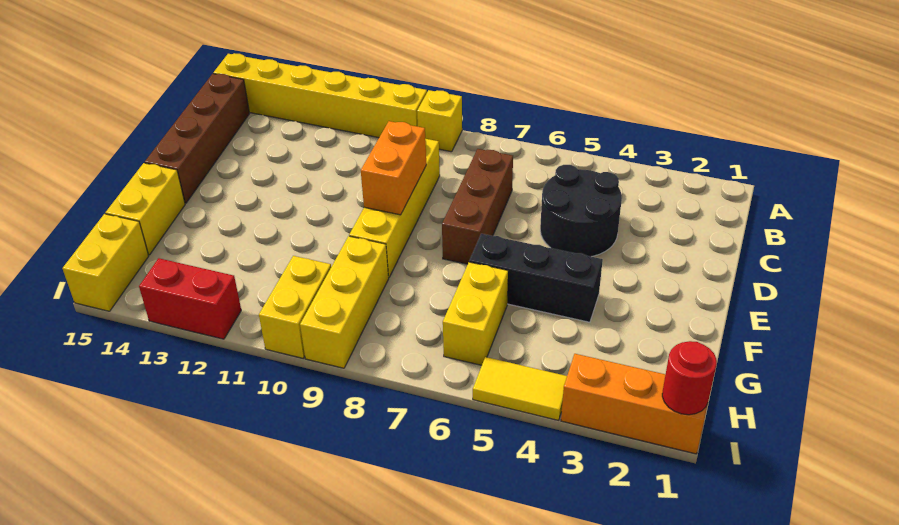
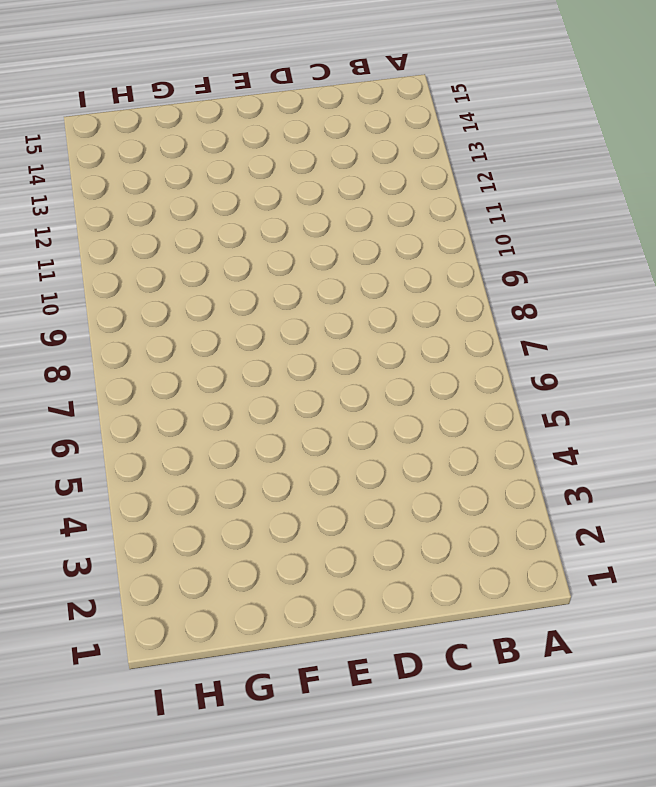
none -> yellow 1x1 brick [417,90,462,152]
none -> yellow 1x6 brick [213,53,427,138]
none -> brown 1x4 brick [145,74,249,203]

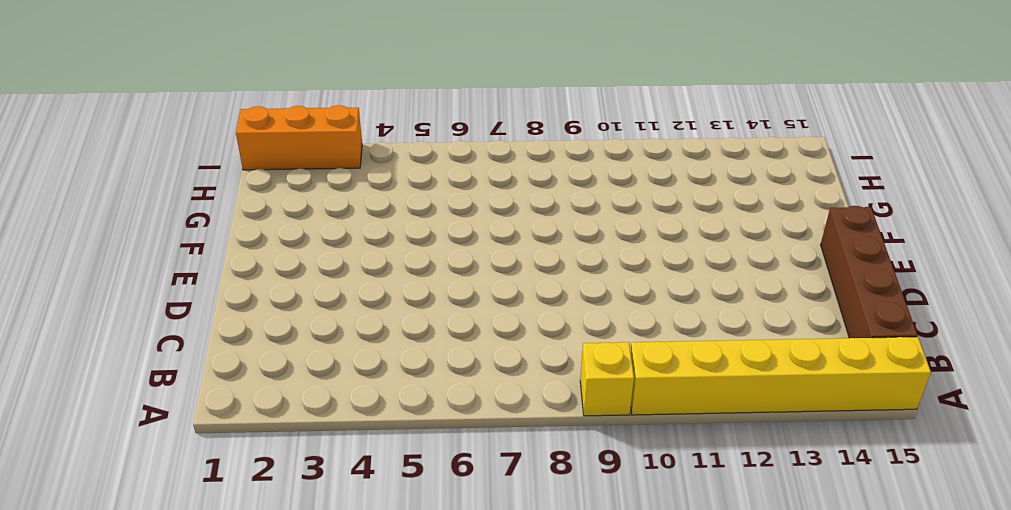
none -> black 2x2 round brick [540,165,622,257]
none -> brown 1x3 brick [442,149,513,264]
none -> yellow 1x4 brick [349,139,440,278]

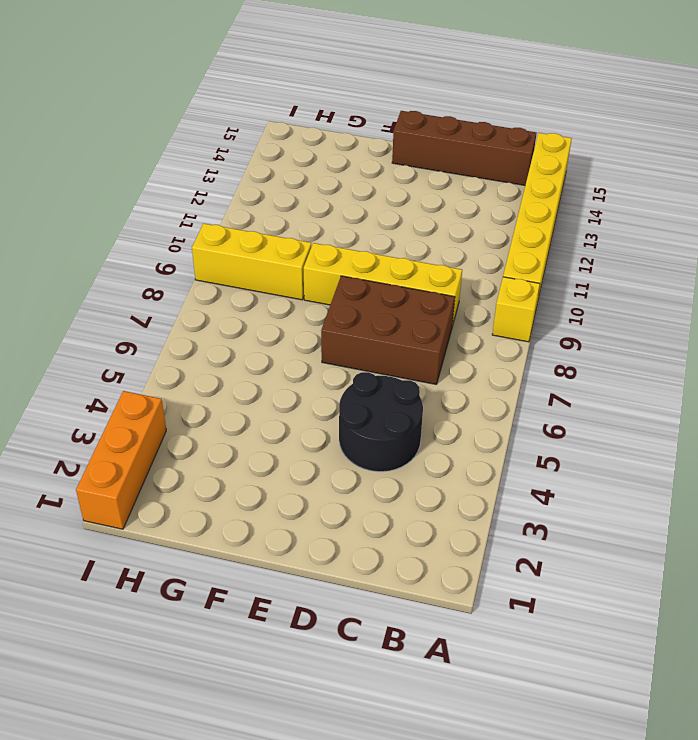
brown 2x3 brick [321,276,455,384] -> brown 1x3 brick [442,149,513,264]
none -> black 1x3 brick [469,234,603,322]
none -> yellow 1x2 brick [106,163,185,255]
none -> yellow 1x2 brick [443,262,508,365]

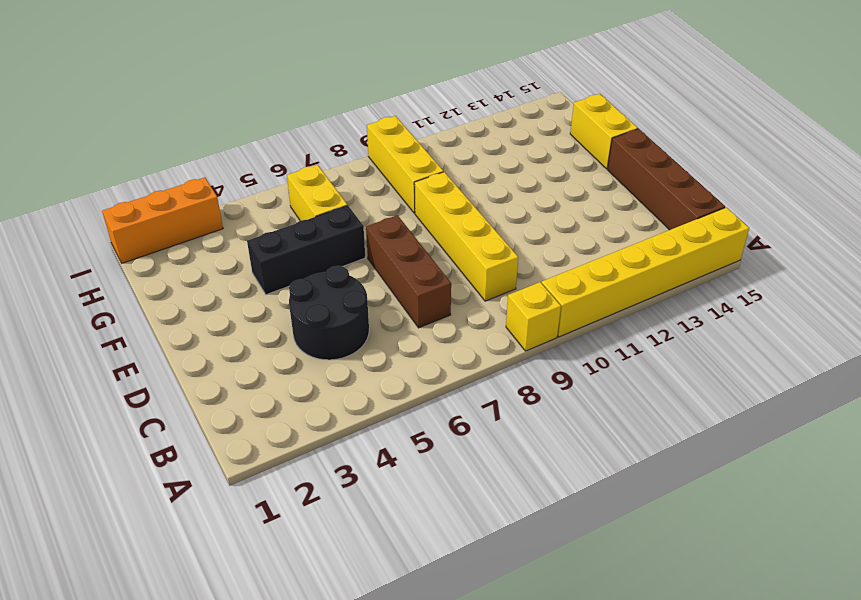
none -> yellow 1x2 brick [259,256,331,358]
none -> yellow 1x2 brick [63,214,149,311]
none -> yellow 1x2 tile [473,357,567,420]

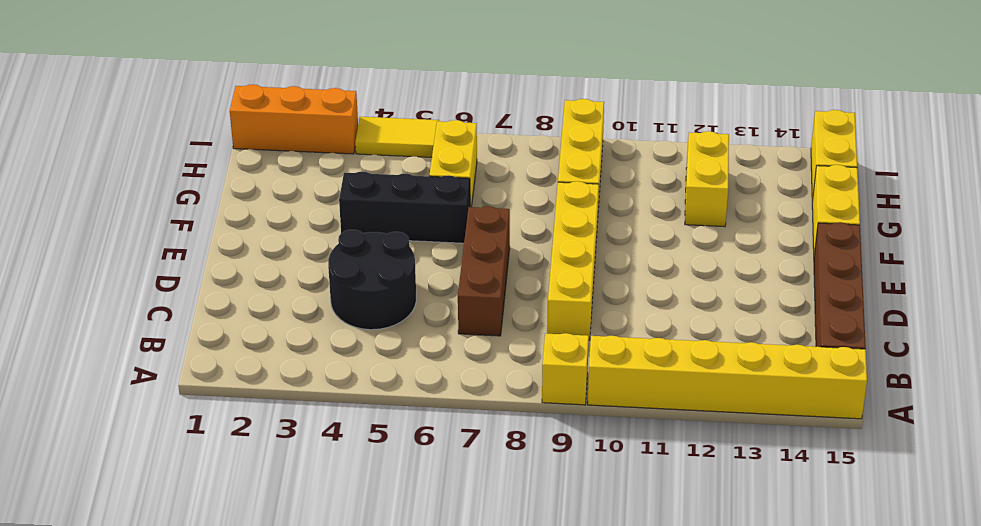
yellow 1x2 brick [685,131,729,227] -> yellow 1x2 brick moved to [259,256,331,358]
none -> red 1x2 brick [139,258,241,339]
none -> orange 1x2 brick [361,121,426,215]
none -> red 1x1 round brick [662,341,717,415]

